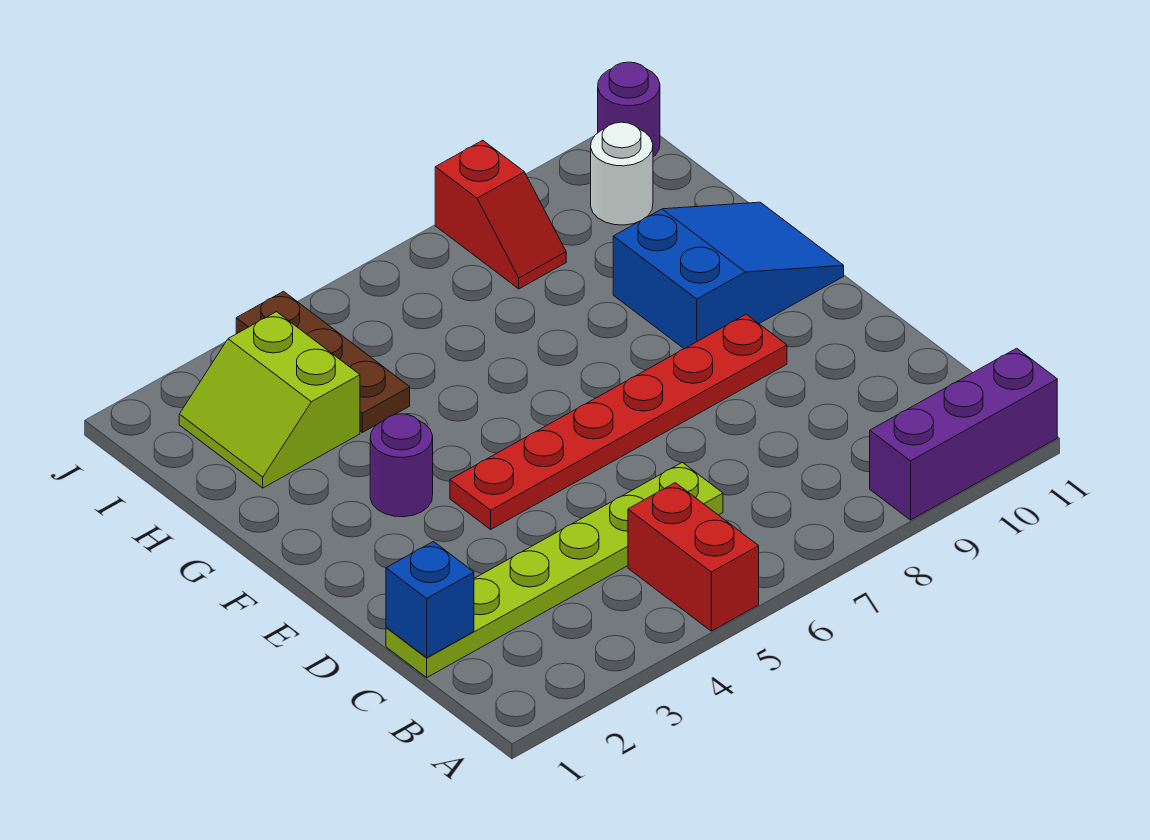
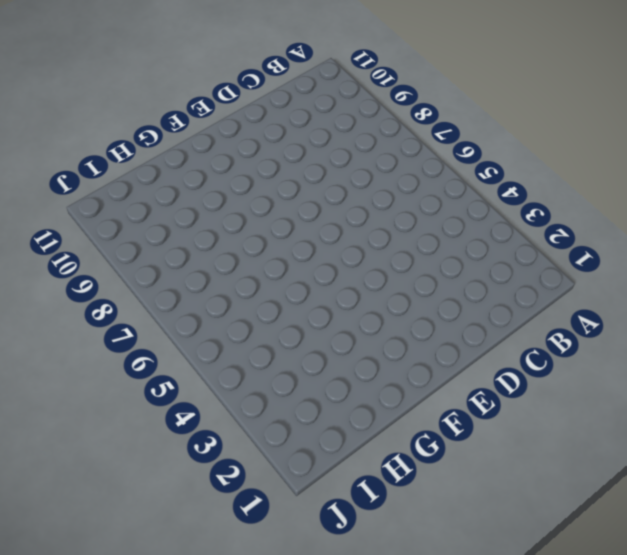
none -> red 1x2 brick [628,483,759,631]
none -> purple 1x3 brick [870,348,1057,520]
none -> lime 1x6 plate [386,462,723,677]

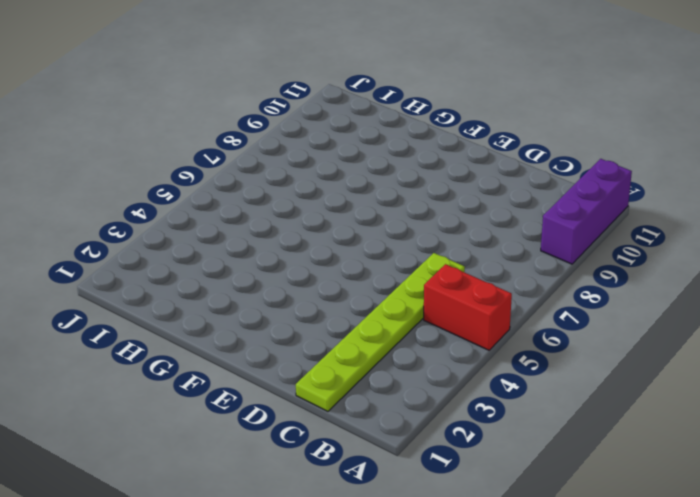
none -> red 1x6 plate [450,314,787,529]
none -> purple 1x1 round brick [370,414,433,517]
none -> blue 2x3 slope [613,202,844,349]

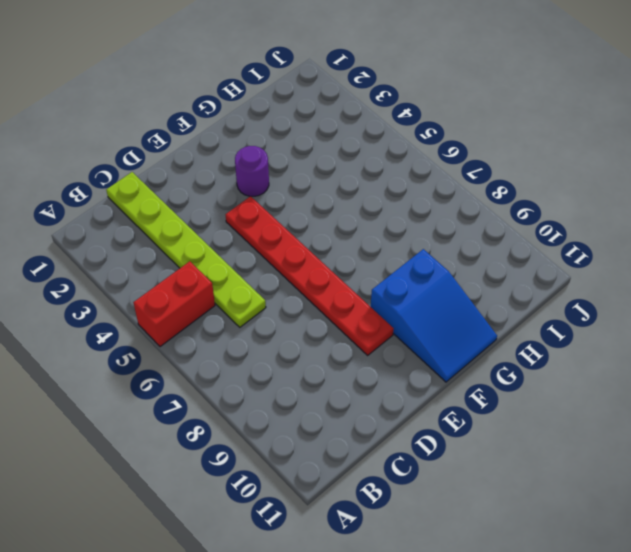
none -> purple 1x3 brick [870,348,1057,520]
none -> lime 2x2 slope [179,312,360,488]
none -> brown 1x3 plate [236,291,410,432]

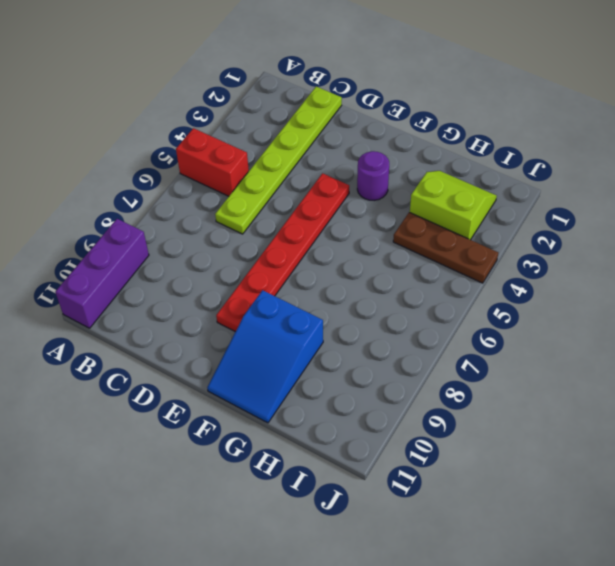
none -> red 1x2 slope [435,140,566,289]
none -> white 1x1 round brick [591,122,653,225]
none -> purple 1x1 round brick [598,62,660,157]

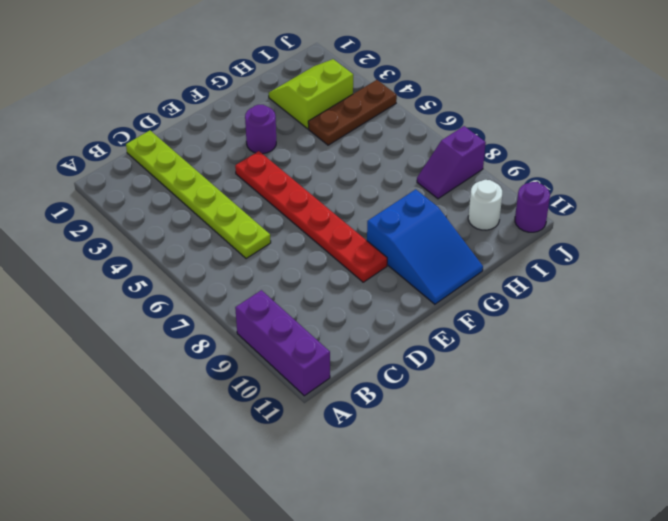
purple 1x2 slope [417,126,486,199] -> red 1x2 slope [435,140,566,289]
none -> red 1x2 brick [628,483,759,631]
none -> blue 1x1 brick [386,542,474,657]

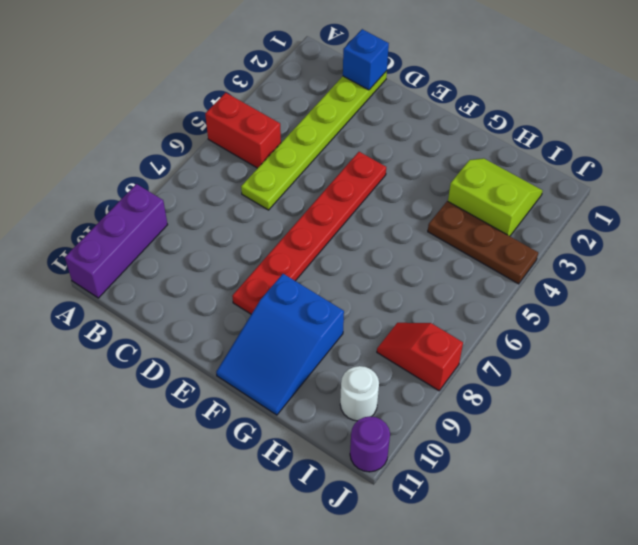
none -> purple 1x1 round brick [370,414,433,517]

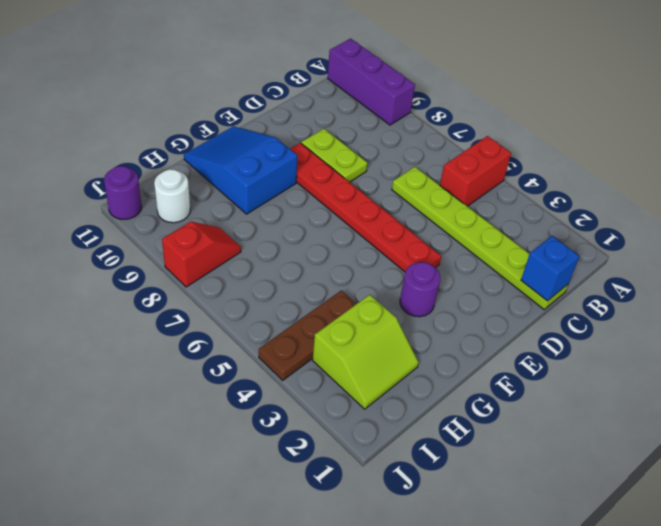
lime 1x2 plate [301,129,367,182] -> none

